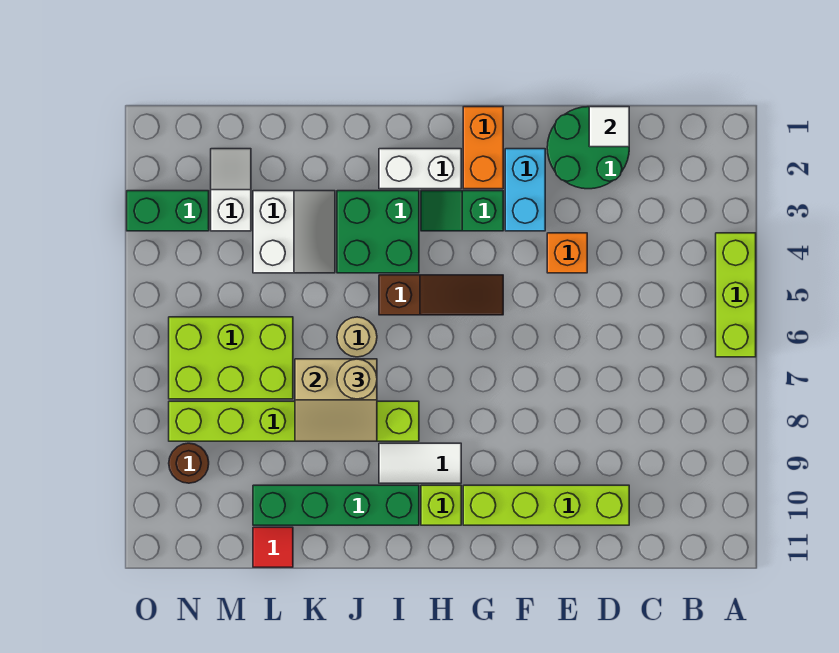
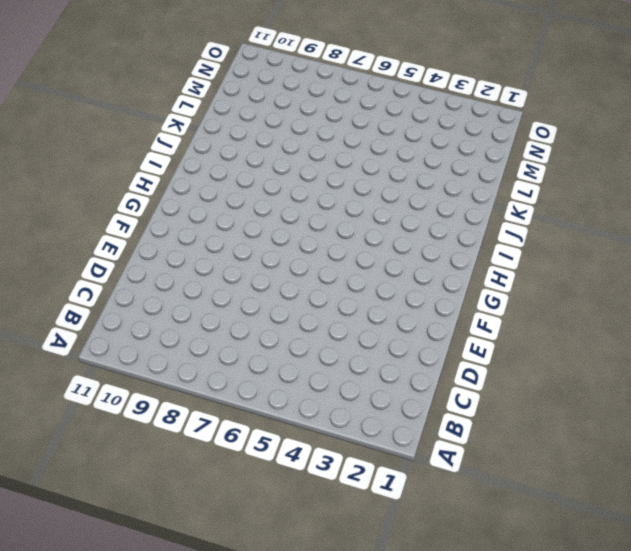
none -> lime 1x3 brick [716,233,756,357]
none -> green 2x2 round brick [547,107,629,189]
none -> lime 1x4 brick [463,485,629,525]

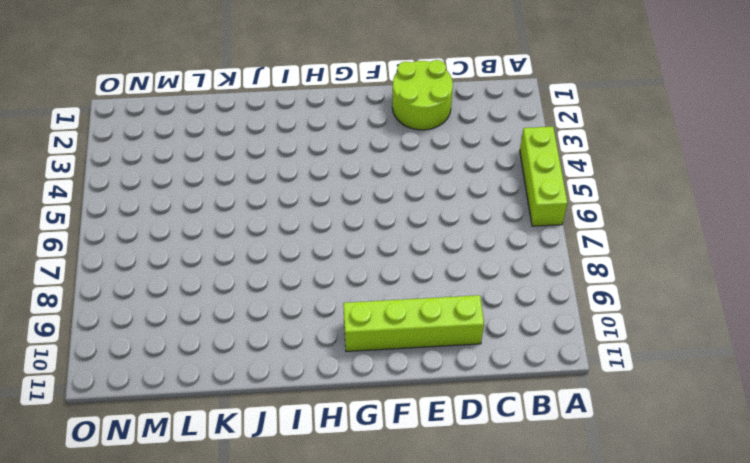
lime 2x2 round brick [392,60,453,130] -> green 2x2 round brick [547,107,629,189]
none -> orange 1x1 brick [547,233,587,273]
none -> cyan 1x2 brick [505,149,545,231]
none -> orange 1x2 brick [463,107,503,189]

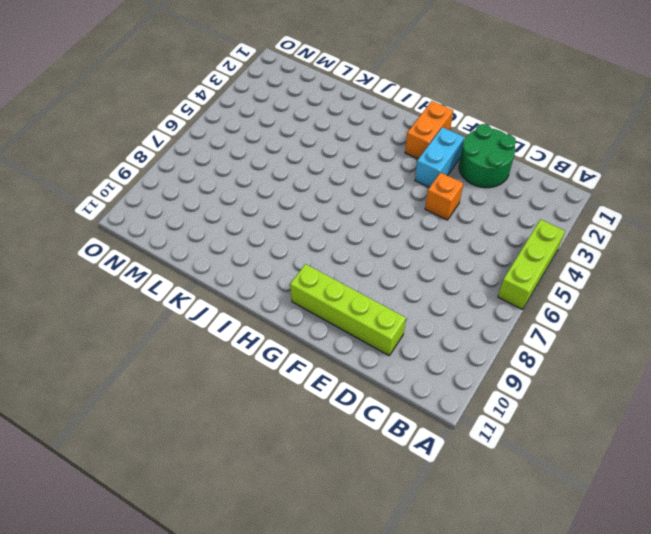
none -> green 1x2 slope [421,191,503,231]
none -> brown 1x3 slope [379,275,503,315]
none -> white 1x2 brick [379,149,461,189]

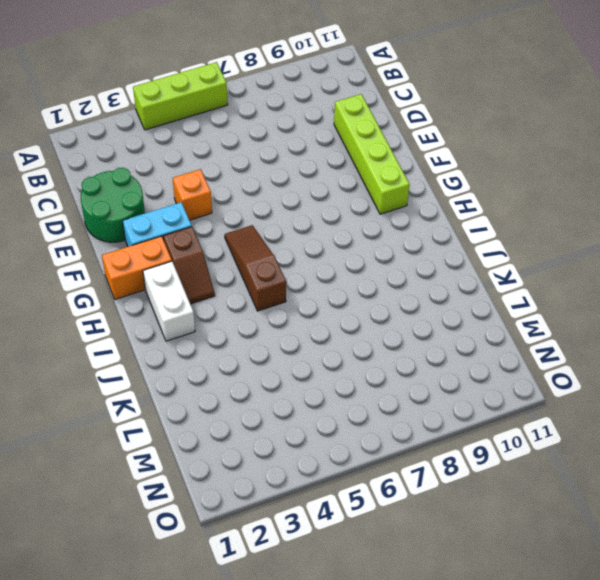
brown 1x2 slope [163,227,215,304] -> green 1x2 slope [421,191,503,231]
none -> white 1x2 tile [379,443,461,483]
none -> lime 1x1 brick [421,485,461,525]
none -> green 2x2 brick [337,191,419,273]

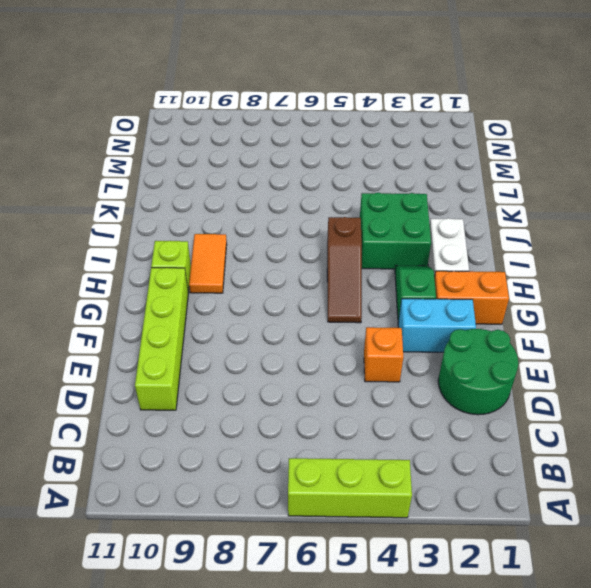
orange 1x2 tile [189,234,227,293] -> white 1x2 tile [379,443,461,483]
none -> lime 1x6 brick [169,401,419,441]
none -> green 1x4 brick [253,485,419,525]
none -> tan 1x1 round brick [337,317,377,357]

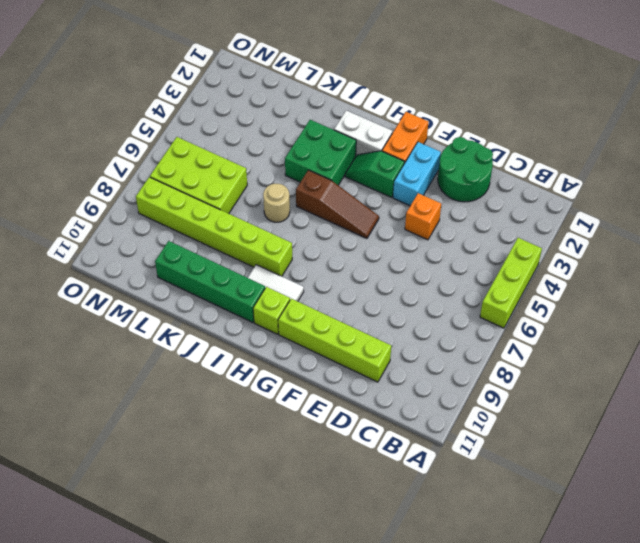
none -> white 2x2 slope [253,191,335,273]
none -> red 1x1 tile [253,527,293,567]
none -> white 1x2 slope [211,149,251,231]

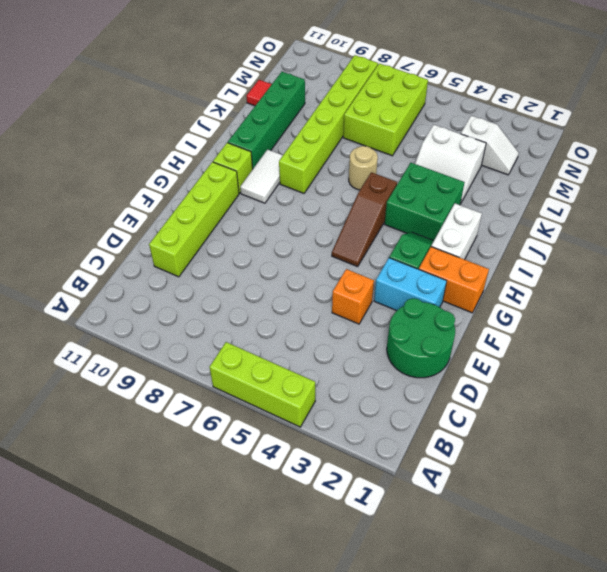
none -> green 1x2 brick [127,191,209,231]
none -> brown 1x1 round brick [169,443,209,483]
none -> white 1x1 tile [589,107,629,147]

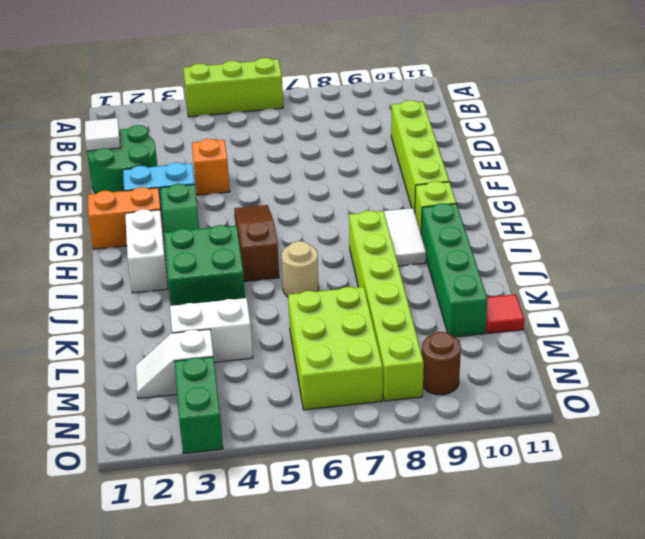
none -> tan 2x2 slope [295,359,377,441]
none -> tan 1x1 round brick [337,359,377,399]

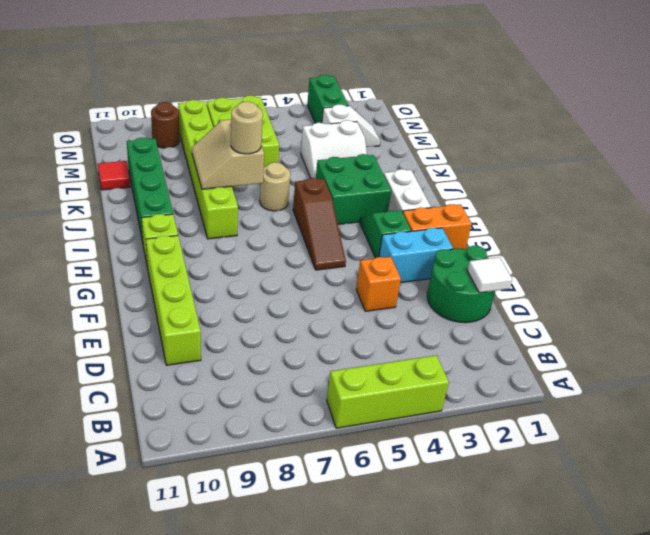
none -> white 1x2 tile [379,443,461,483]

